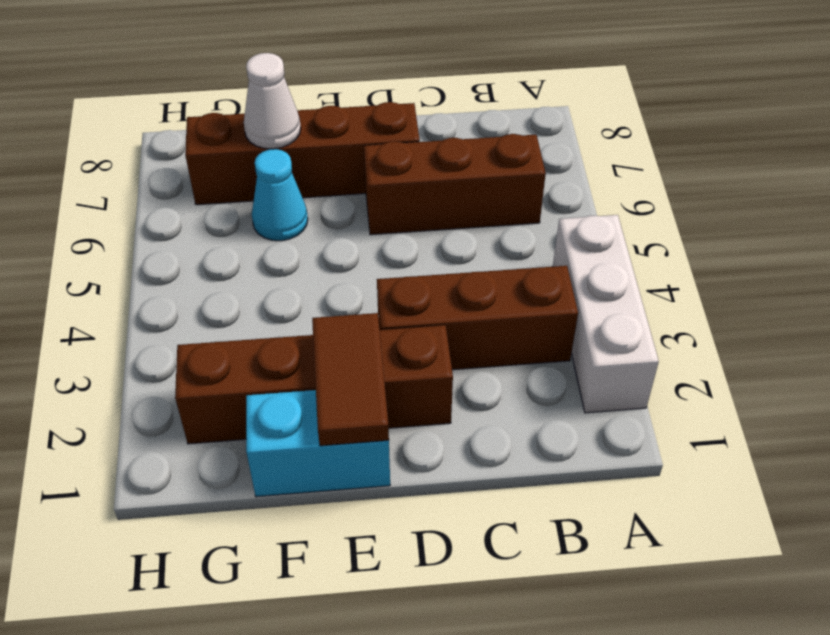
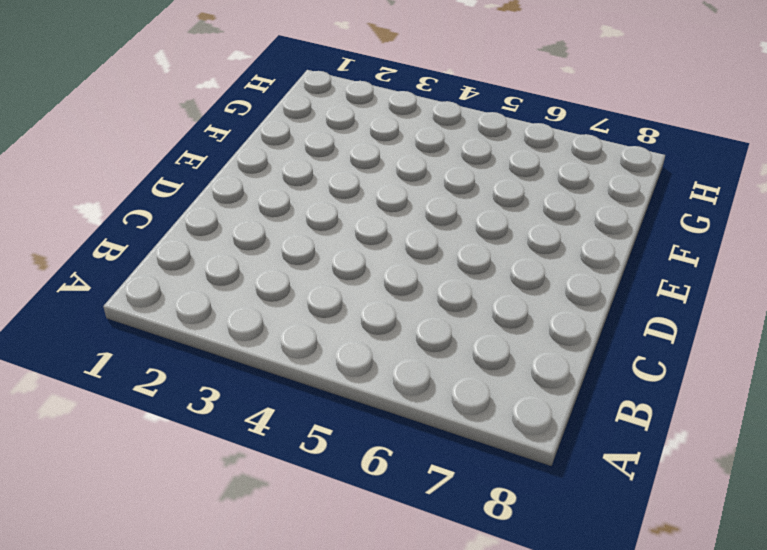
none -> white 1x3 brick [553,215,659,413]
none -> brown 1x3 brick [377,266,578,370]

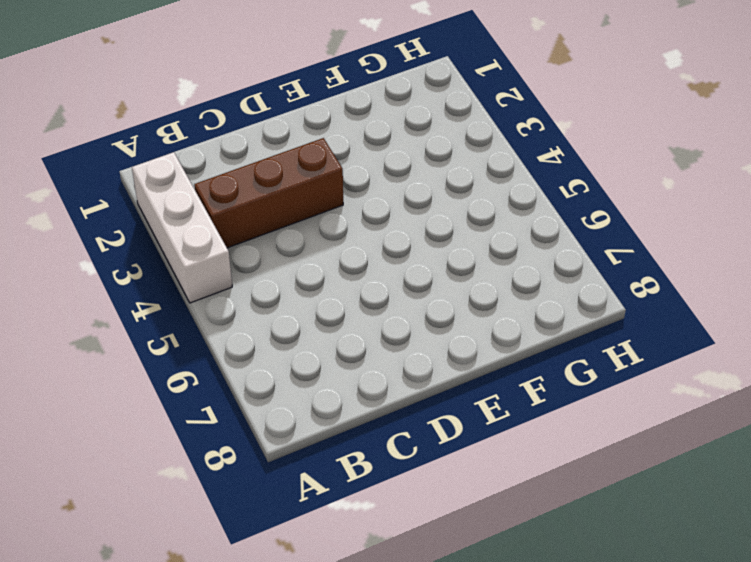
none -> brown 1x3 brick [364,134,546,235]
none -> brown 1x4 brick [175,325,453,444]

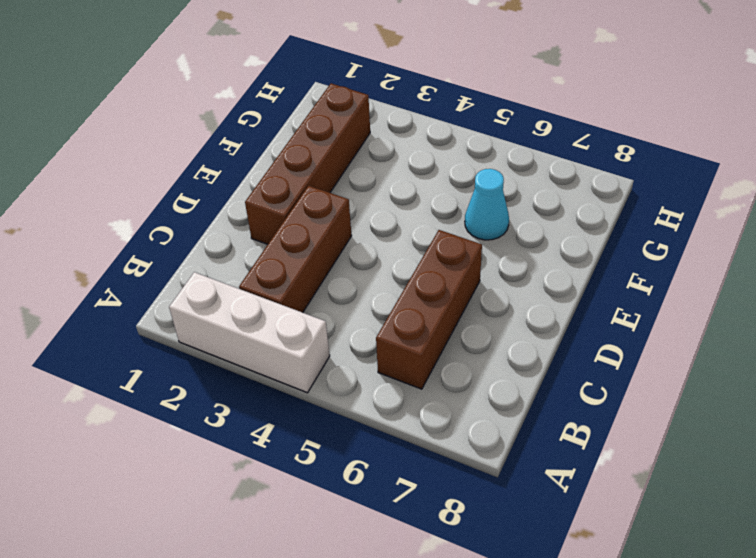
none -> brown 1x4 brick [185,102,420,205]
none -> cyan 1x2 brick [246,390,390,497]

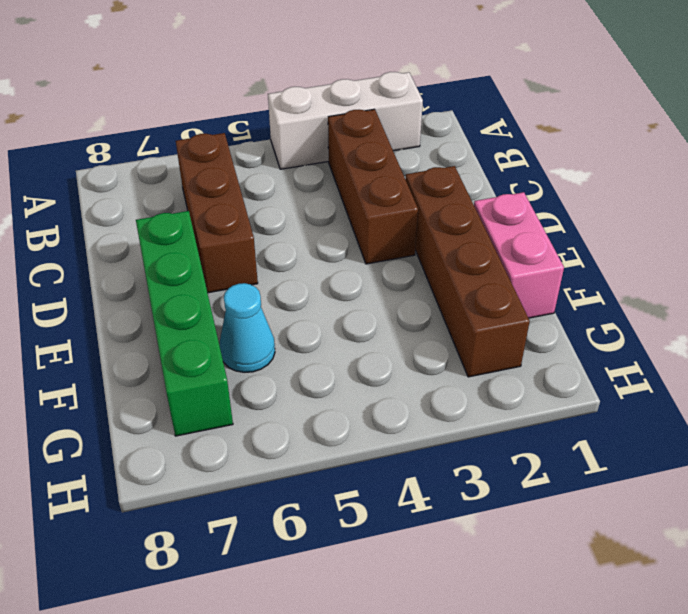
green 1x4 brick [136,211,233,436] -> brown 1x4 brick [185,102,420,205]
pink 1x2 brick [474,192,564,318] -> cyan 1x2 brick [246,390,390,497]
none -> brown 1x2 tile [312,313,389,446]
none -> white 1x1 cone [244,53,301,149]

